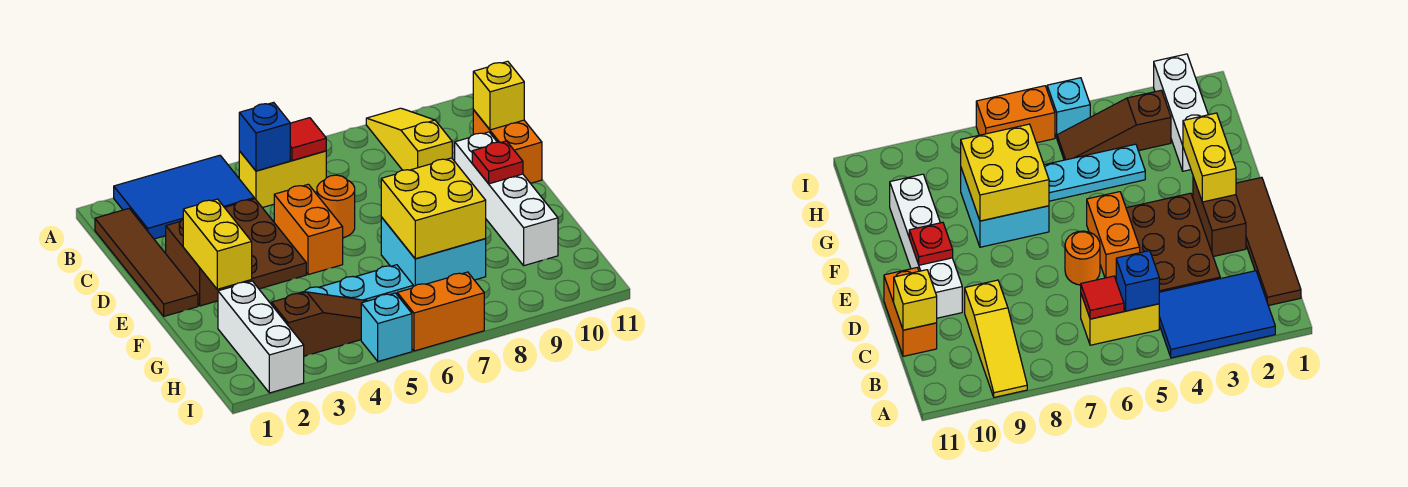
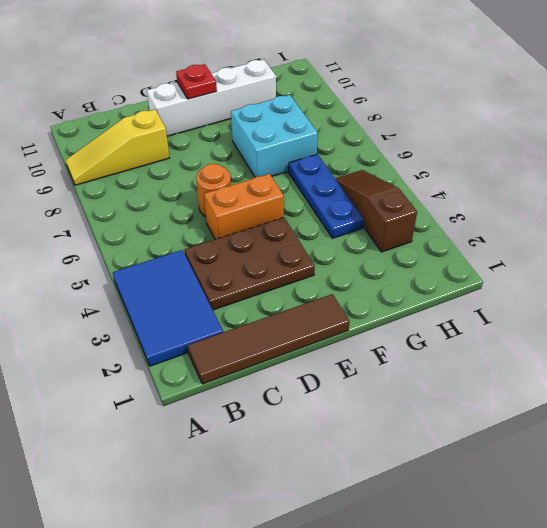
blue 1x3 plate [288,154,364,238] -> cyan 1x3 plate [298,265,413,301]
none -> yellow 1x2 brick [239,151,326,208]
none -> orange 1x2 brick [473,110,542,183]
none -> brown 1x2 brick [166,220,234,306]

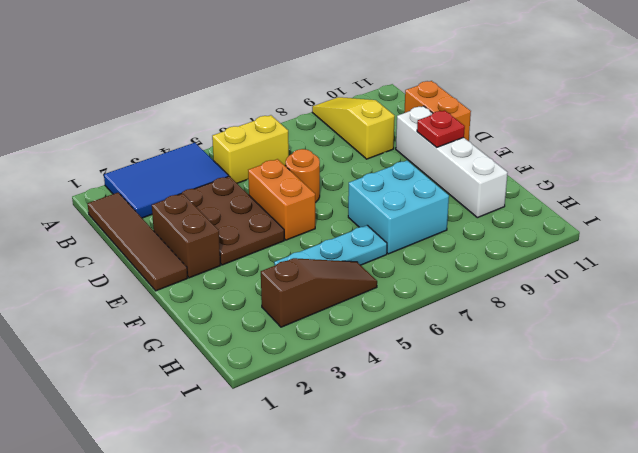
none -> white 1x3 brick [218,281,304,393]
none -> cyan 1x1 brick [361,293,412,361]
none -> orange 1x2 brick [397,272,484,351]

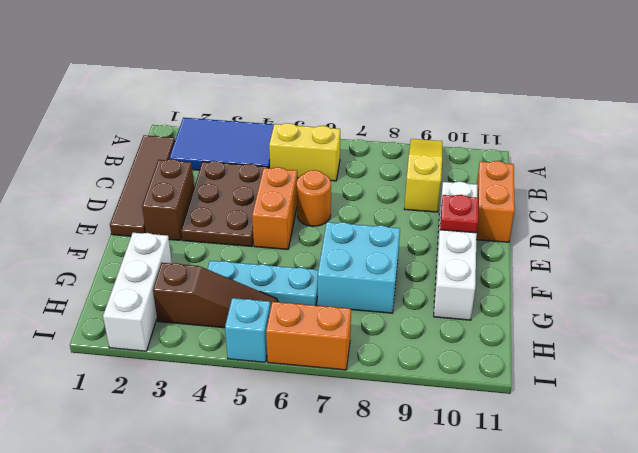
none -> blue 1x1 brick [239,102,290,171]
none -> red 1x1 tile [290,118,326,160]
none -> yellow 1x1 brick [473,61,524,130]

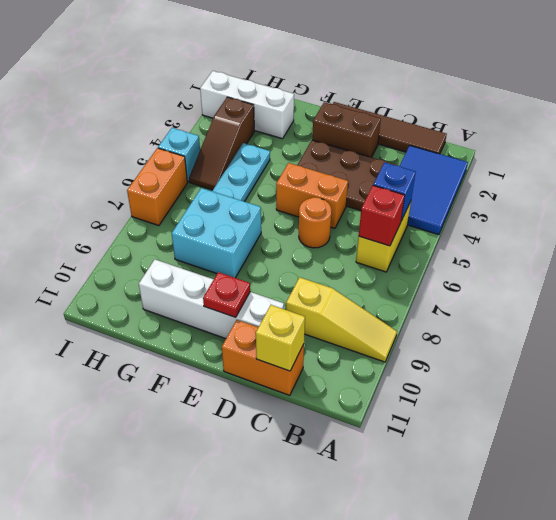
red 1x1 brick [359,186,405,246] -> red 1x1 tile [290,118,326,160]
none -> yellow 1x2 brick [183,199,252,289]
none -> yellow 2x2 brick [381,158,486,259]

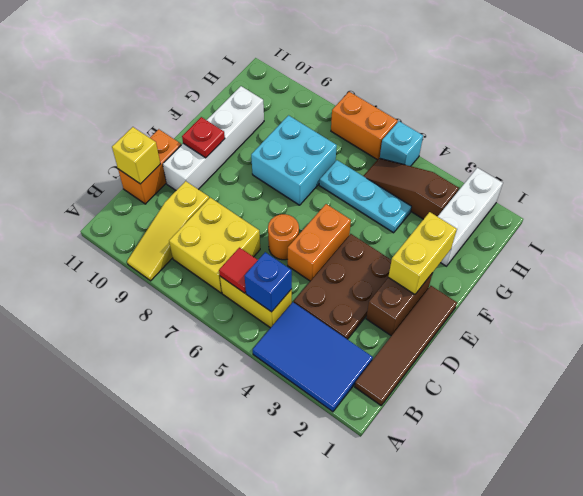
yellow 2x2 brick [169,198,260,293] -> yellow 2x2 brick moved to [381,158,486,259]

